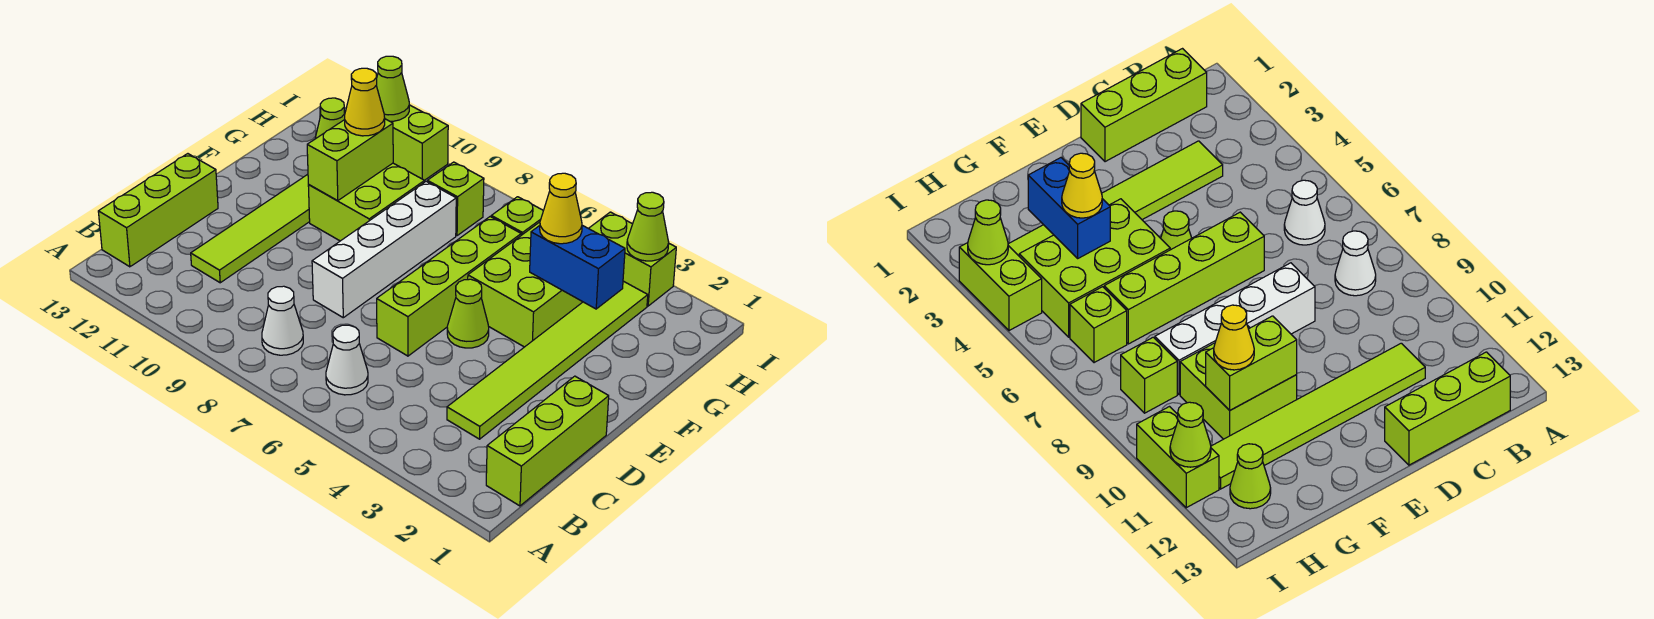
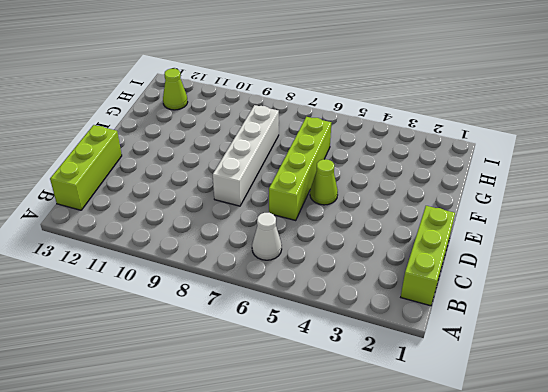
none -> white 1x1 cone [262,286,303,355]
none -> lime 1x6 tile [447,281,648,439]
none -> lime 1x6 tile [191,174,310,283]

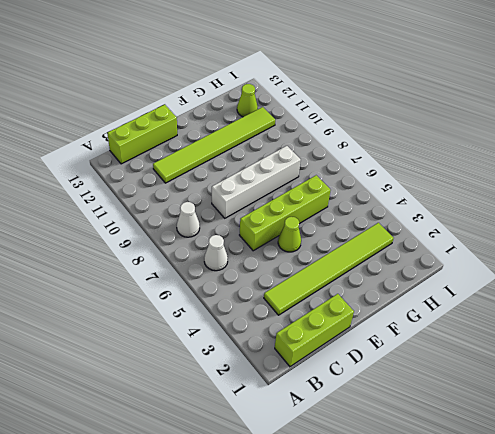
none -> lime 2x3 brick [468,222,582,347]
none -> lime 2x2 brick [308,163,425,241]
none -> lime 1x1 brick [491,197,543,235]

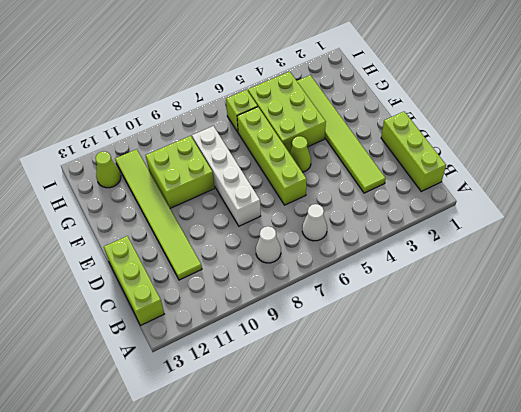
none -> lime 1x1 brick [427,162,484,236]
none -> lime 1x2 brick [589,212,676,306]
none -> lime 1x2 brick [390,105,448,180]

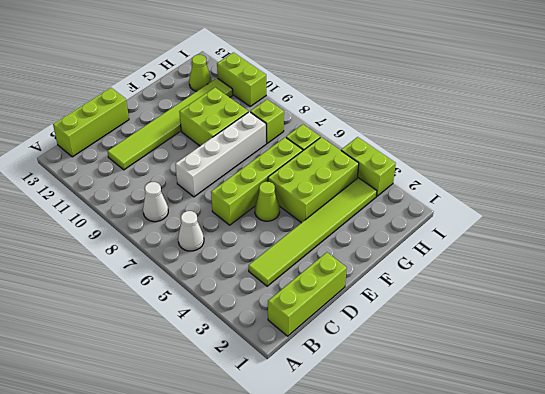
none -> lime 1x2 brick [307,119,393,201]
none -> blue 1x2 brick [530,225,625,309]
none -> lime 1x1 cone [627,192,669,261]

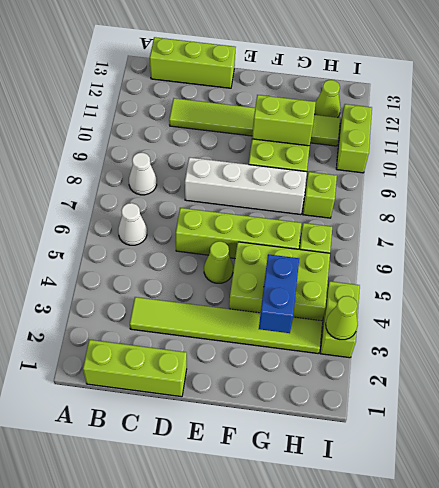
none -> lime 1x1 cone [376,56,409,121]
none -> yellow 1x1 cone [540,173,582,244]
none -> yellow 1x1 cone [345,68,385,136]

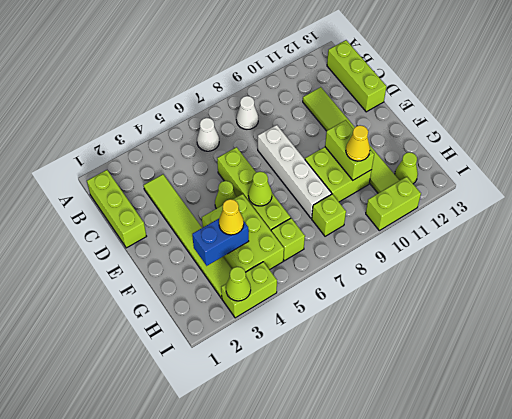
lime 1x1 cone [248,172,272,206] -> lime 1x1 cone moved to [376,56,409,121]

